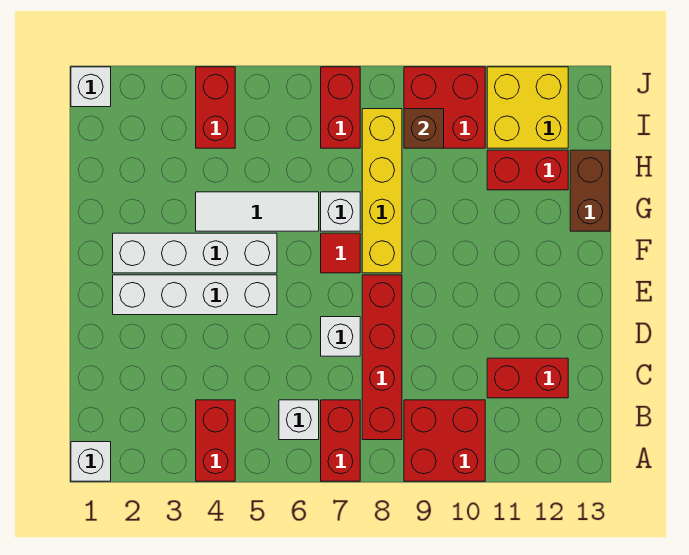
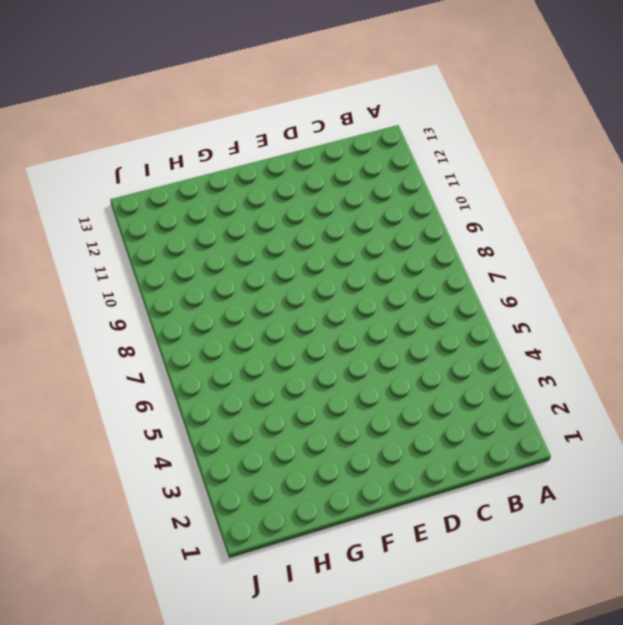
none -> white 1x1 brick [71,442,111,481]
none -> red 1x2 brick [196,400,235,481]
none -> red 1x2 brick [321,400,360,481]

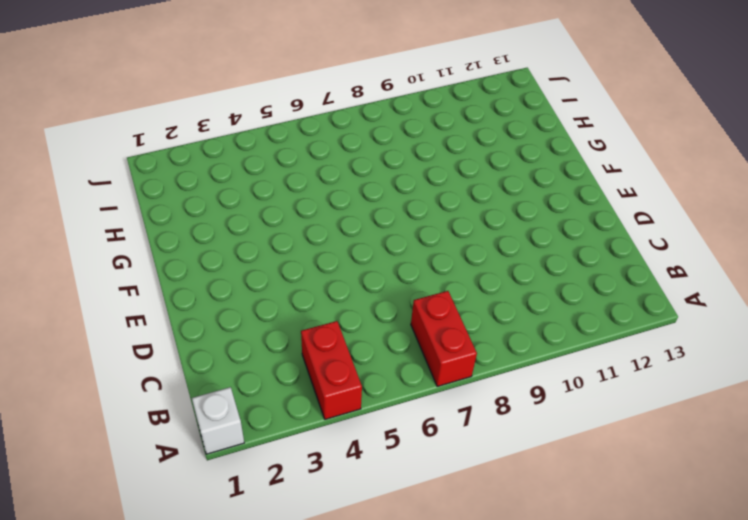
none -> red 2x2 brick [404,400,485,481]
none -> white 1x1 brick [279,400,319,440]
none -> red 1x4 brick [362,275,402,440]

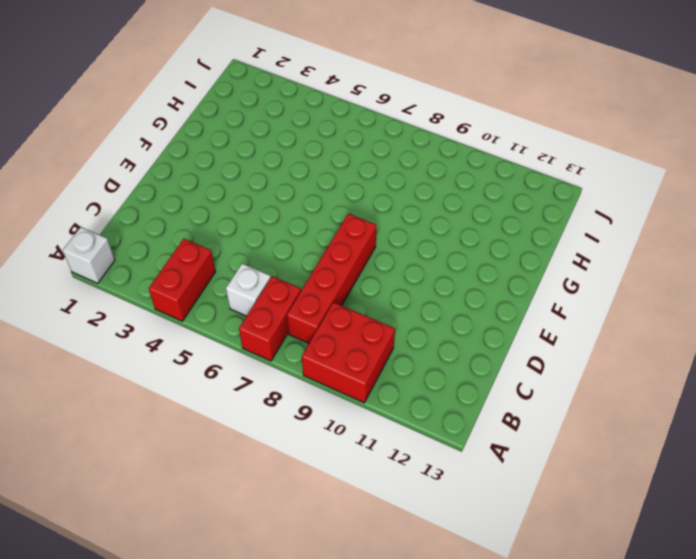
none -> red 1x2 brick [487,358,568,398]
none -> white 1x1 brick [321,317,360,356]
none -> white 1x4 brick [113,275,277,315]

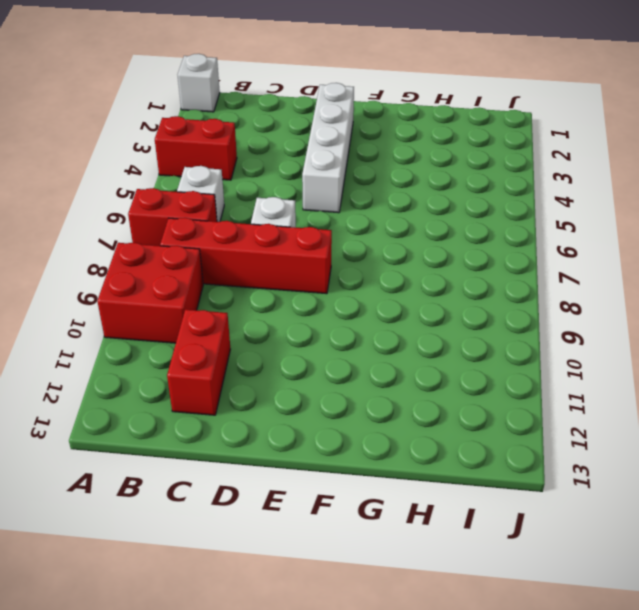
none -> white 1x4 brick [113,233,277,273]
none -> red 1x1 tile [321,233,360,273]
none -> yellow 1x4 brick [362,109,402,273]

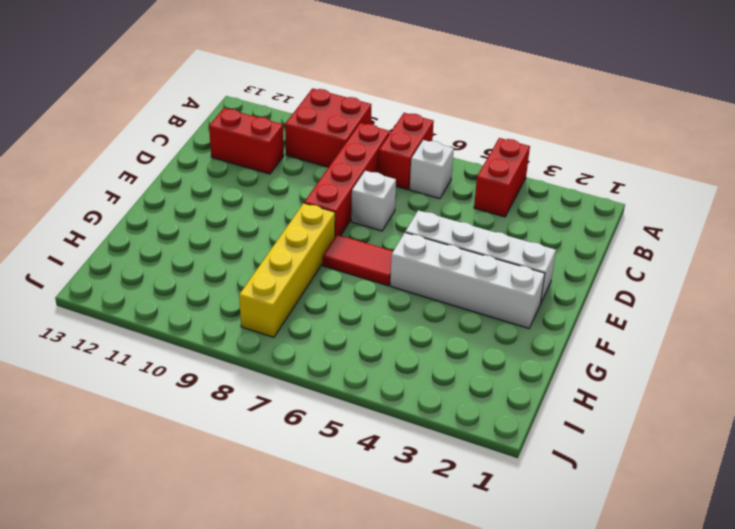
red 1x2 tile [323,235,393,286] -> red 1x1 tile [321,233,360,273]
none -> white 1x1 brick [71,442,111,481]
none -> white 1x3 tile [196,192,319,231]
none -> white 1x1 brick [321,192,360,231]

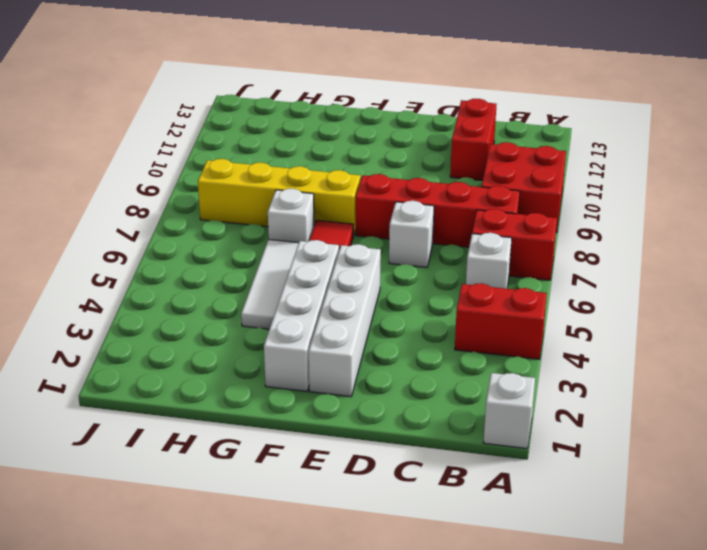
none -> brown 1x2 brick [570,150,610,231]
none -> red 1x2 brick [487,150,568,190]
none -> red 1x2 brick [196,67,235,148]

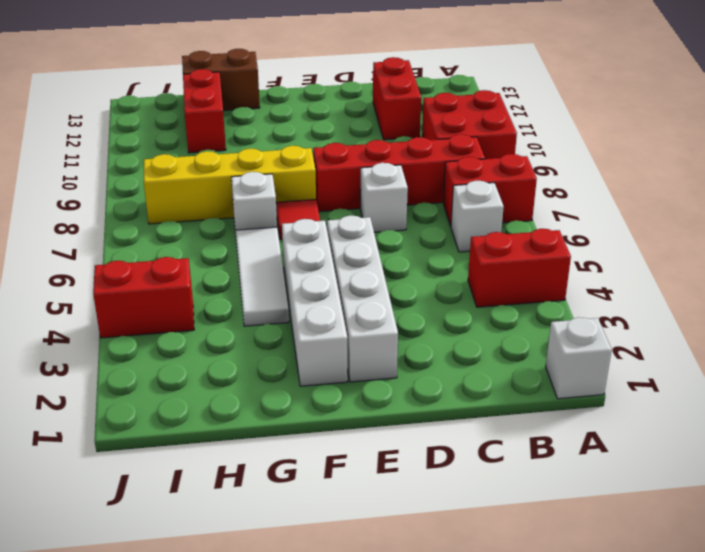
none -> red 1x2 brick [321,67,360,148]
none -> red 2x2 brick [404,67,485,148]
none -> yellow 2x2 brick [487,67,568,148]

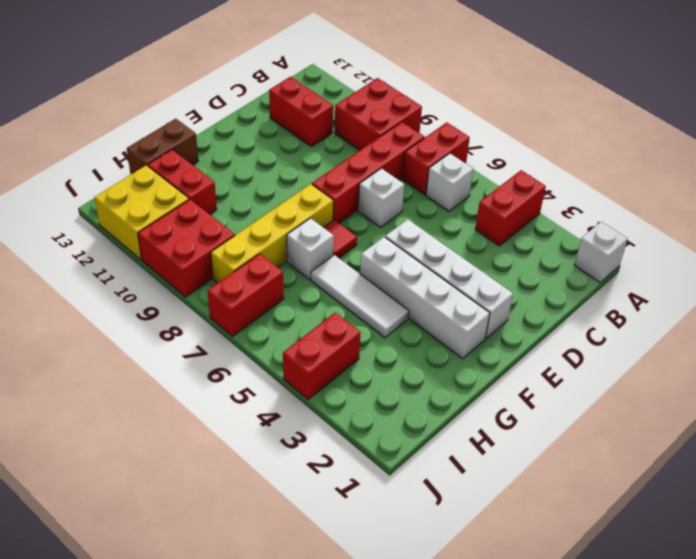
none -> white 1x1 brick [71,67,111,107]
none -> brown 1x1 brick [404,109,444,148]

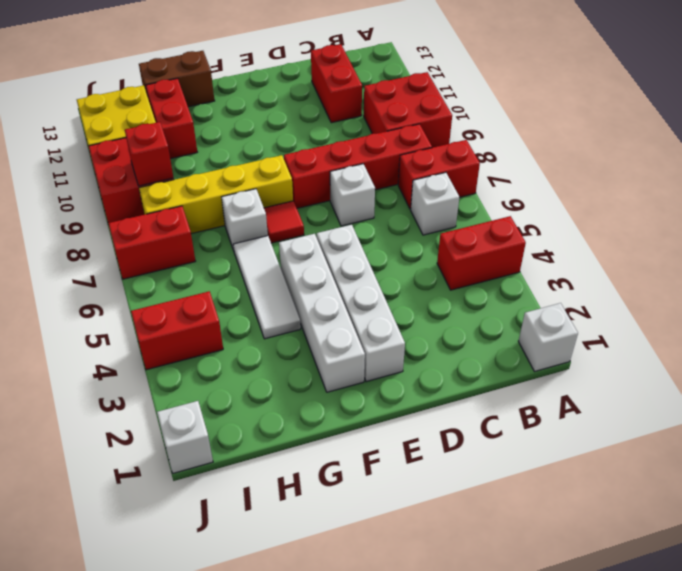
red 1x1 brick [125,122,173,186] -> brown 1x1 brick [404,109,444,148]

